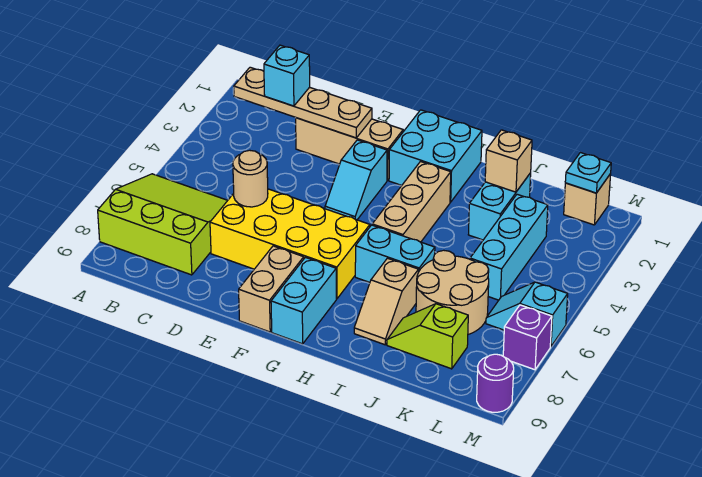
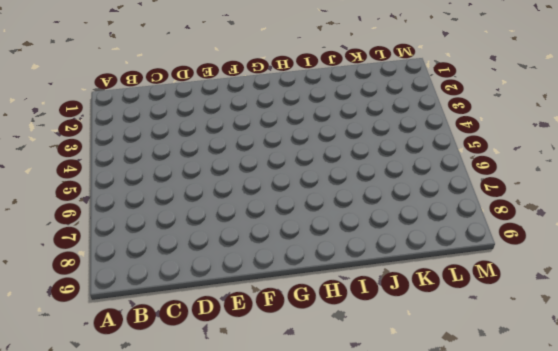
none -> lime 3x3 slope [98,174,228,275]
none -> tan 1x3 brick [296,118,403,181]
none -> yellow 2x4 brick [210,189,370,299]

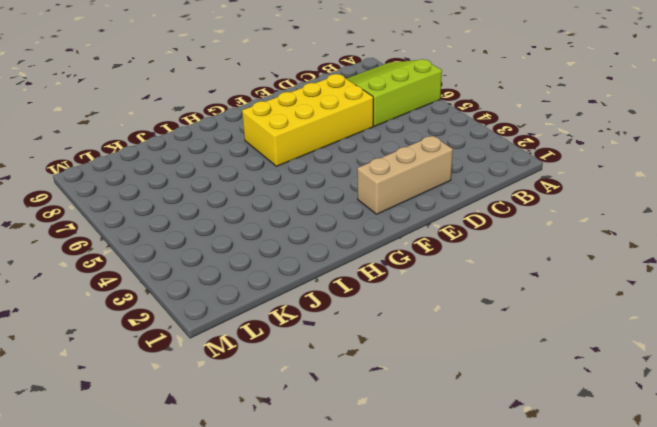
lime 3x3 slope [347,59,442,126] -> lime 3x3 slope turned to [98,174,228,275]
none -> cyan 1x2 slope [325,140,387,220]
none -> tan 1x2 brick [239,246,304,332]
none -> cyan 2x2 brick [389,110,482,202]

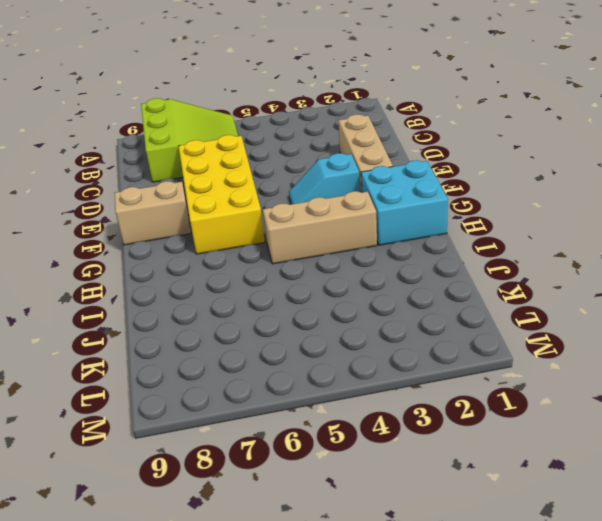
none -> cyan 1x2 brick [271,257,336,344]
none -> cyan 1x2 brick [355,225,435,282]
none -> tan 1x2 slope [354,258,418,345]

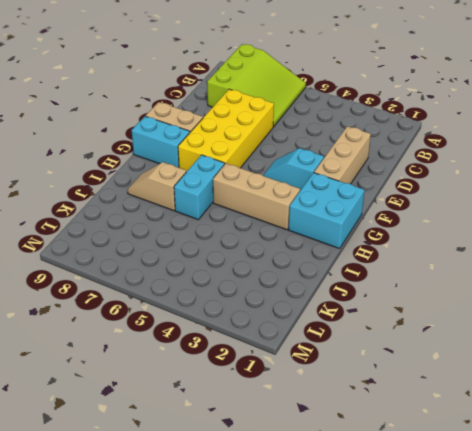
none -> cyan 1x2 brick [468,173,531,240]
none -> tan 2x2 round brick [416,250,489,335]
none -> lime 1x2 slope [387,304,468,369]

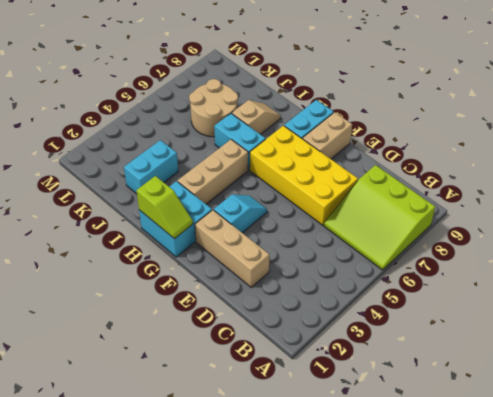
lime 1x2 slope [137,176,193,239] -> lime 1x2 slope moved to [387,304,468,369]
none -> cyan 1x3 brick [470,194,548,300]
none -> tan 1x1 brick [564,174,611,225]
none -> cyan 1x2 slope [486,282,568,347]

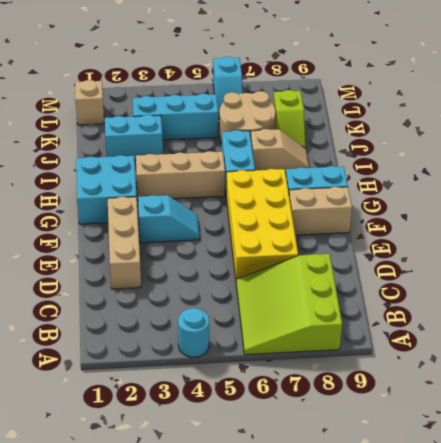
cyan 1x1 round brick [178,308,209,357] -> none
none -> purple 1x1 brick [503,305,552,370]
none -> purple 1x1 round brick [477,354,514,412]
none -> tan 1x4 plate [234,67,372,138]

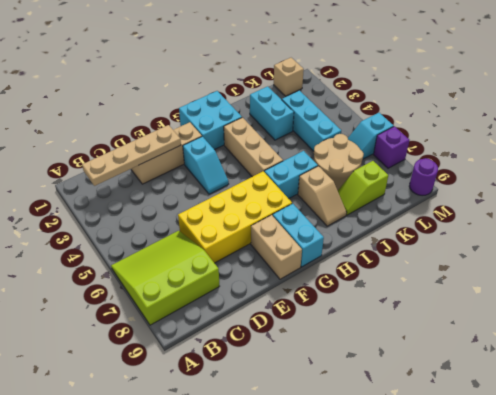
none -> tan 1x1 round brick [233,150,268,207]
none -> tan 1x1 brick [485,130,532,192]
none -> cyan 1x1 plate [565,153,611,193]

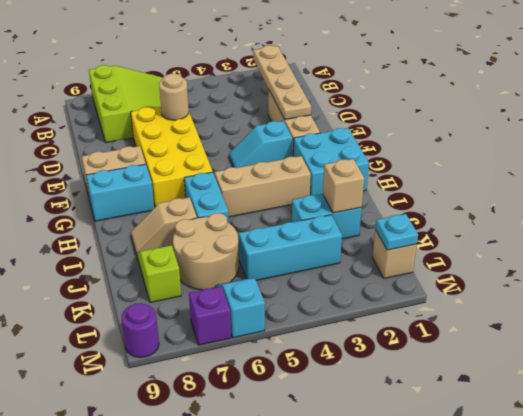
none -> cyan 1x1 brick [264,45,310,106]

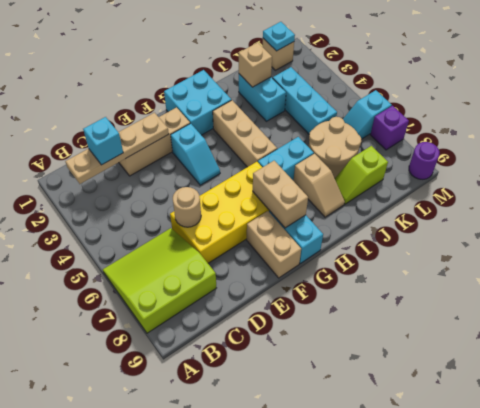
tan 1x2 brick [253,161,308,228] -> none

